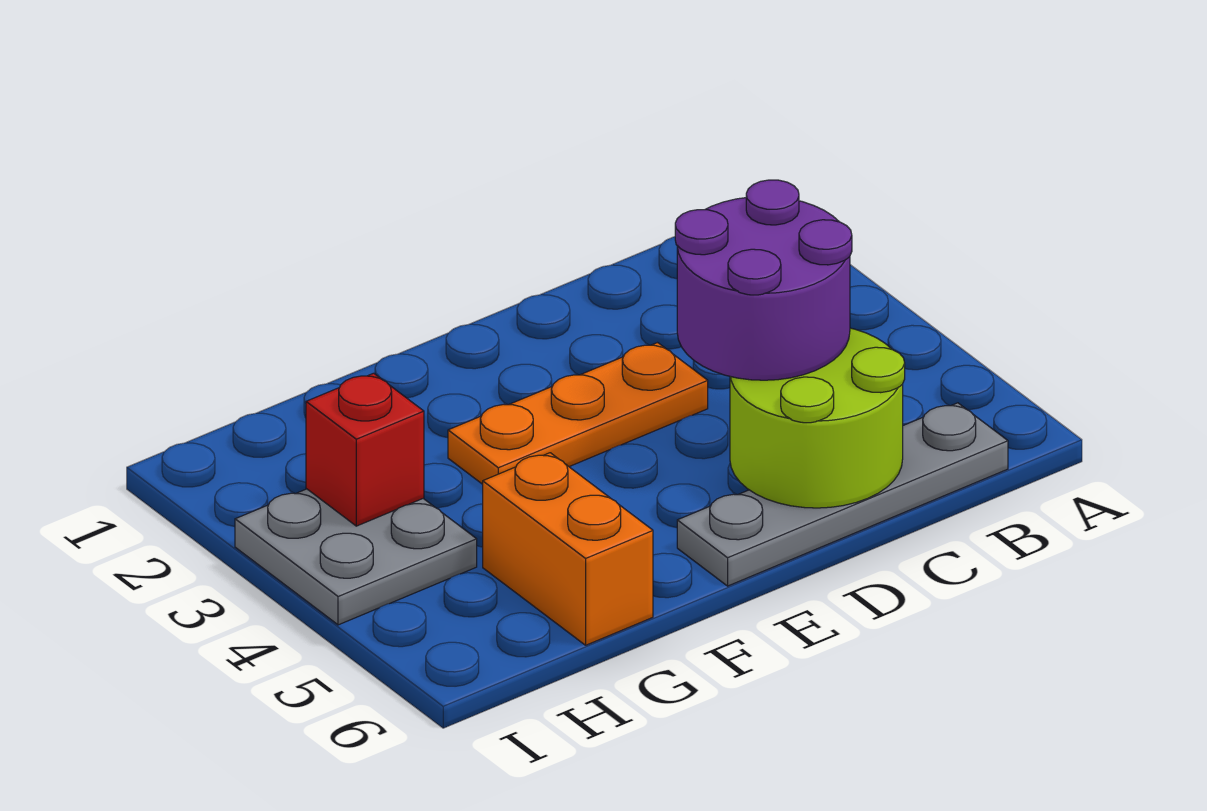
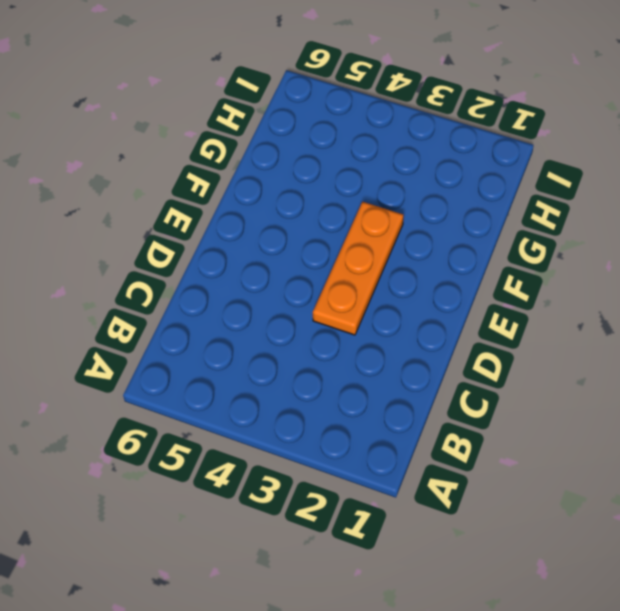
none -> grey 1x4 plate [677,403,1008,586]
none -> orange 1x2 brick [483,453,653,645]

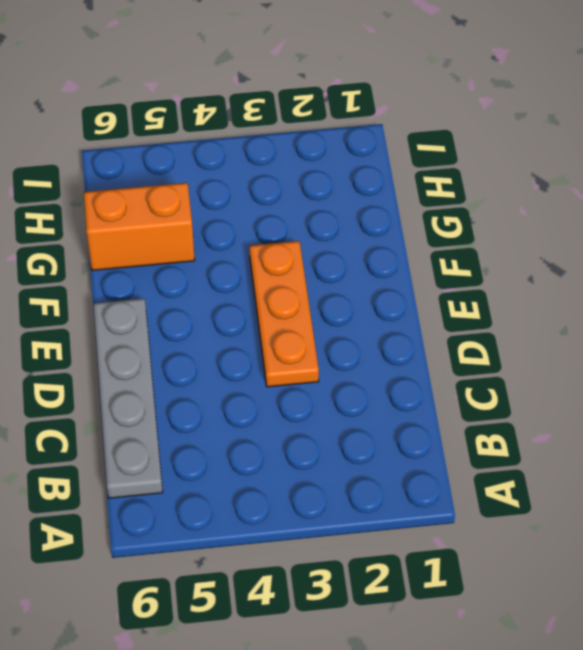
none -> grey 2x2 plate [235,489,477,625]
none -> lime 2x2 round brick [730,328,905,508]

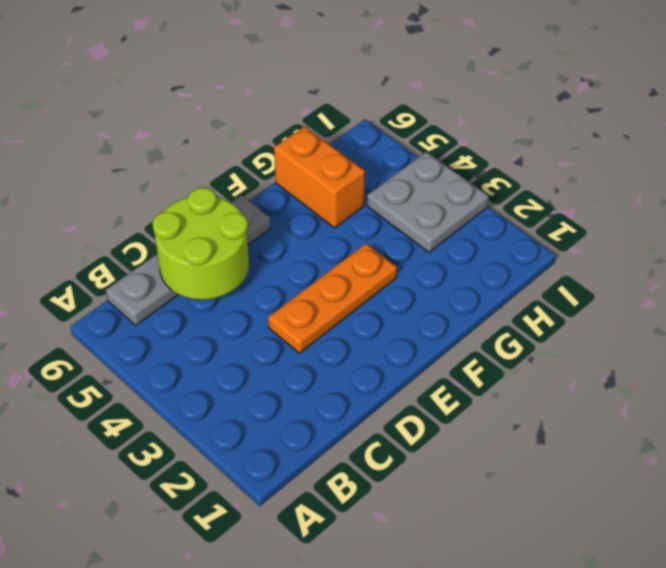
none -> red 1x1 brick [306,373,424,526]
none -> purple 2x2 round brick [675,180,852,380]

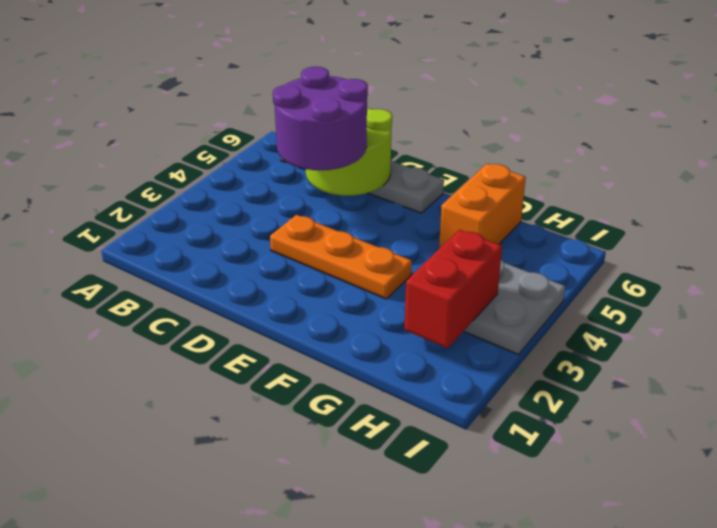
red 1x2 brick [405,230,502,348] -> red 1x1 brick [306,373,424,526]

